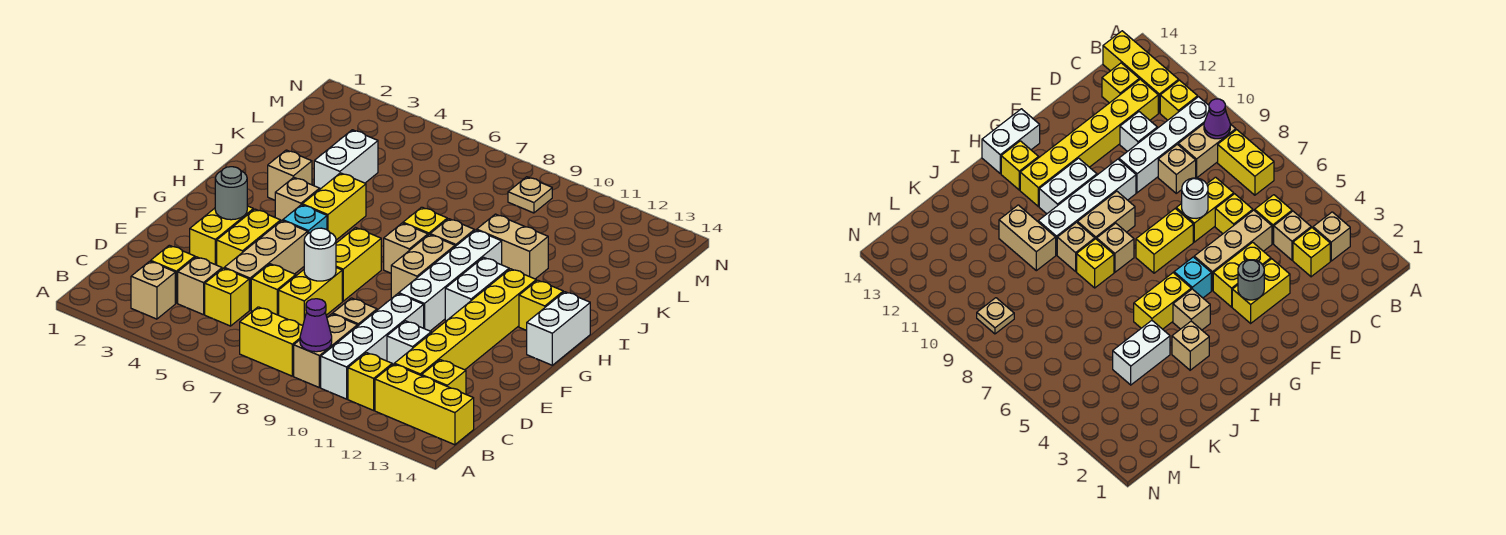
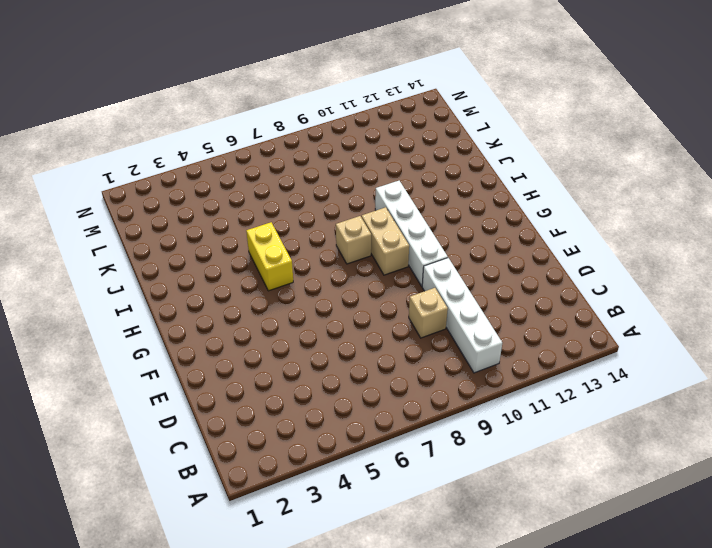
none -> tan 1x1 brick [131,261,175,319]
none -> yellow 1x2 brick [240,307,303,376]
none -> tan 1x2 brick [294,314,358,388]
none -> yellow 1x1 brick [348,353,392,410]

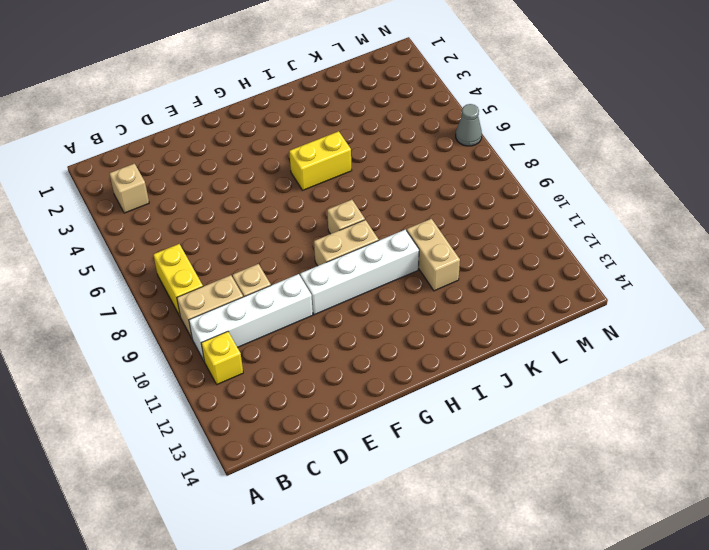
grey 1x1 cone [456,104,482,146] -> none
none -> yellow 1x3 brick [375,364,474,445]
none -> yellow 1x1 brick [151,245,195,303]
none -> tan 1x1 brick [178,257,222,315]
none -> yellow 1x1 brick [205,268,249,326]

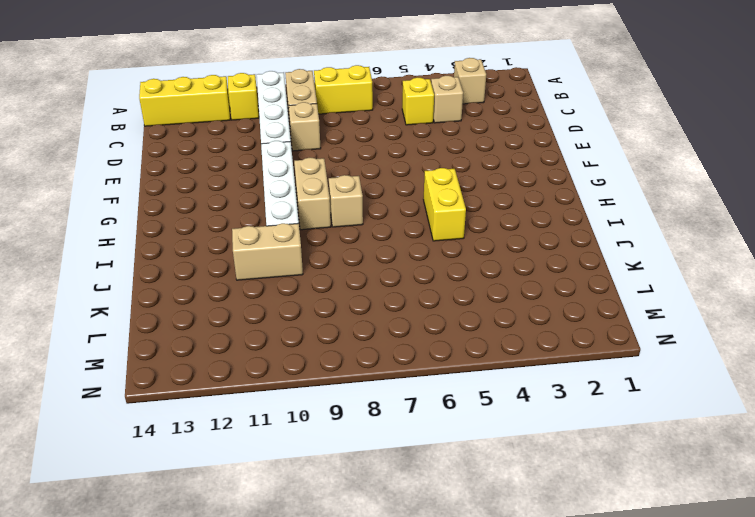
none -> yellow 1x1 brick [151,245,195,303]
none -> yellow 1x6 brick [394,269,536,376]
none -> yellow 1x1 brick [422,360,466,394]
none -> tan 1x3 brick [224,221,308,310]

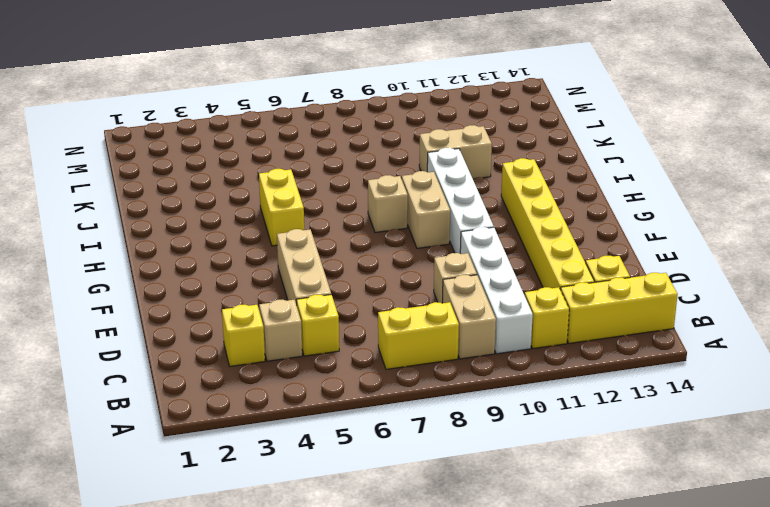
none -> tan 1x1 brick [131,261,175,319]
none -> yellow 1x1 brick [251,264,296,315]
none -> yellow 1x2 brick [279,268,342,326]
none -> white 1x1 brick [387,321,431,365]

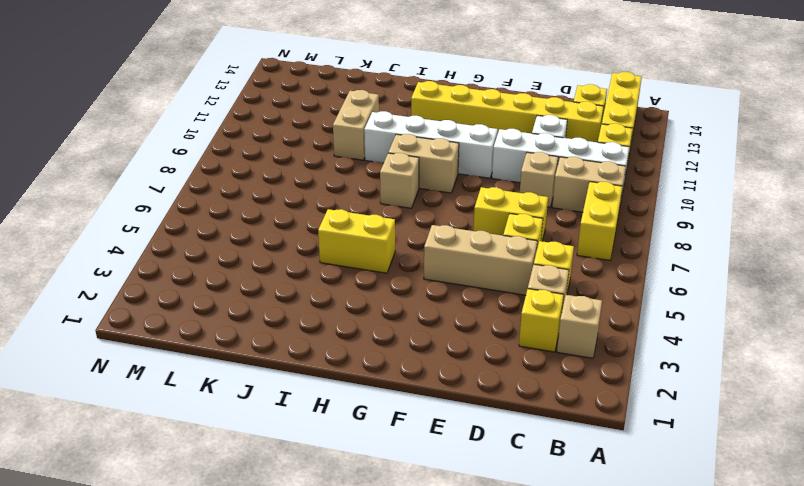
none -> yellow 1x2 brick [190,206,253,265]
none -> yellow 1x2 brick [217,209,281,269]
none -> yellow 1x2 brick [336,228,381,301]
none -> cyan 1x1 brick [283,205,327,234]

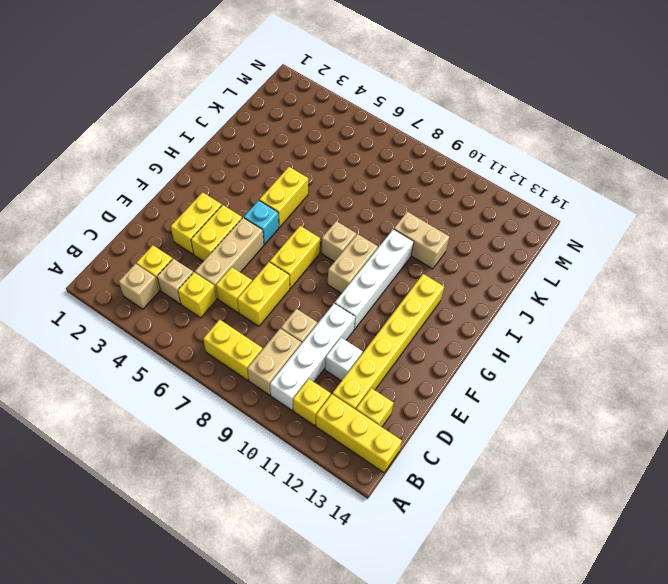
none -> white 1x2 brick [445,257,509,321]
none -> white 1x2 brick [526,292,590,365]
none -> tan 1x1 brick [275,177,320,221]
none -> yellow 1x1 brick [519,280,563,330]

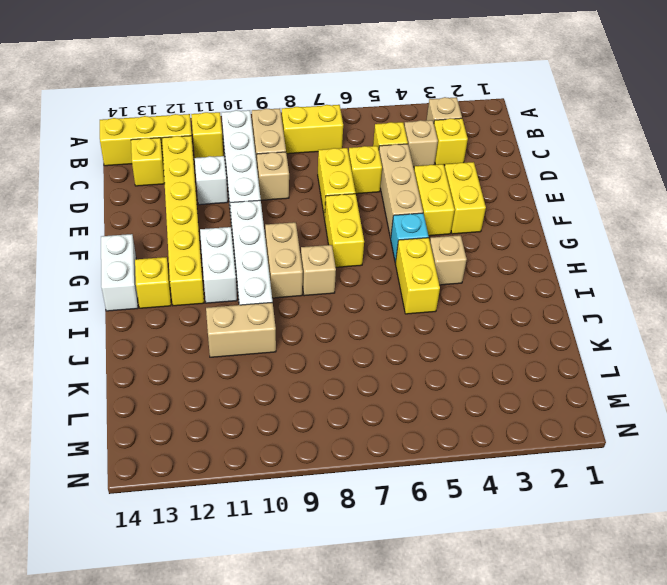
none -> tan 1x1 brick [268,150,312,200]
none -> yellow 1x1 brick [403,207,447,235]
none -> tan 1x1 brick [430,219,475,246]
none -> white 1x2 brick [314,130,378,189]

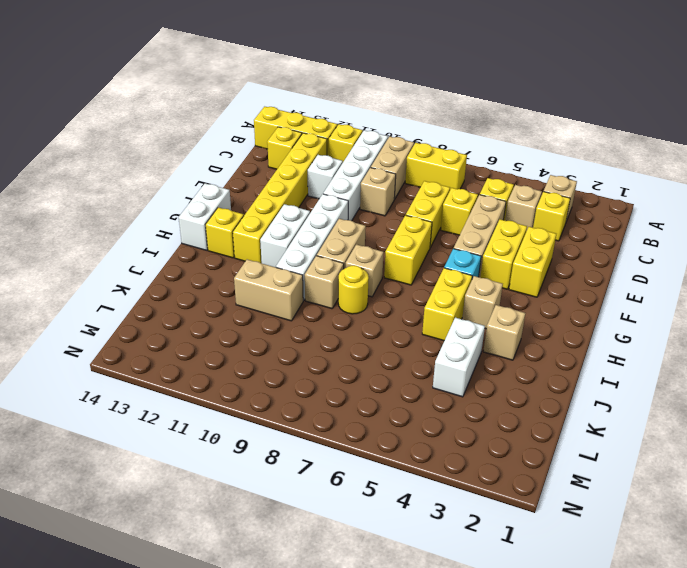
yellow 1x1 round brick [338,266,369,314] -> yellow 1x1 brick [403,207,447,235]
none -> tan 1x1 plate [508,177,552,213]
none -> purple 1x1 cone [300,299,332,352]
none -> white 1x1 round brick [304,228,336,281]
none -> grey 1x1 round brick [215,167,247,220]

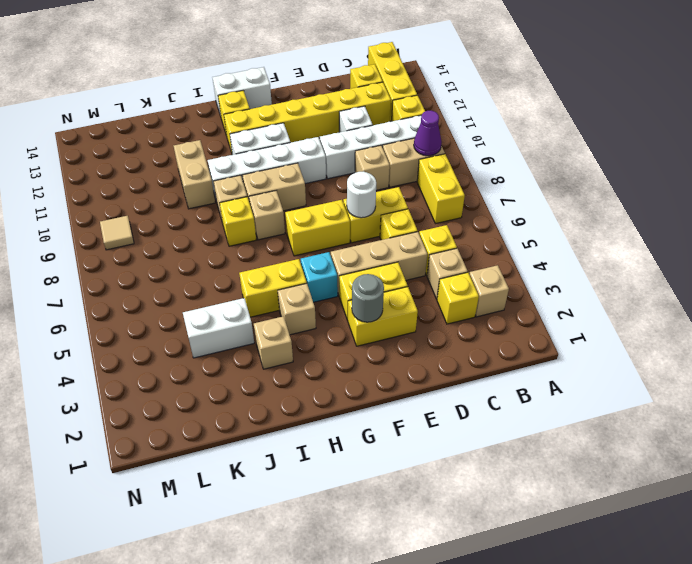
tan 1x1 tile [100,216,134,250] -> tan 1x1 plate [508,177,552,213]

